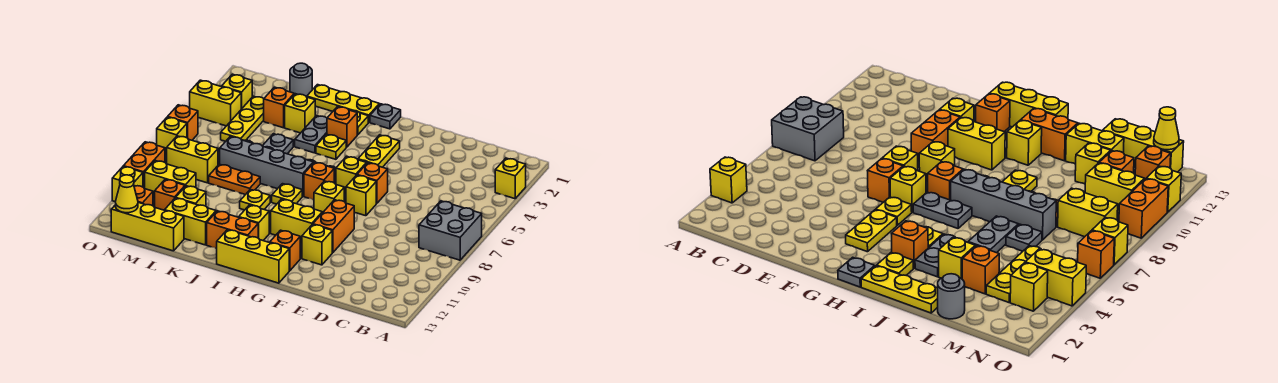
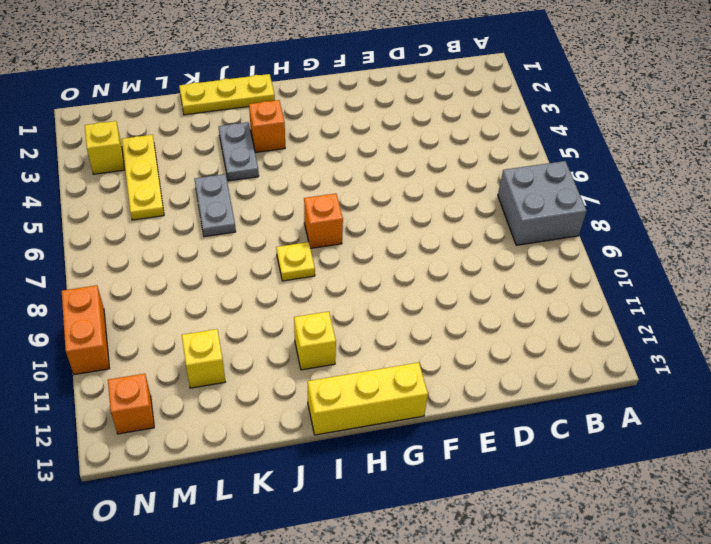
none -> yellow 1x1 brick [495,158,526,199]
none -> orange 1x1 brick [357,163,388,203]
none -> yellow 1x1 brick [346,175,376,216]
none -> orange 1x2 brick [313,200,354,253]

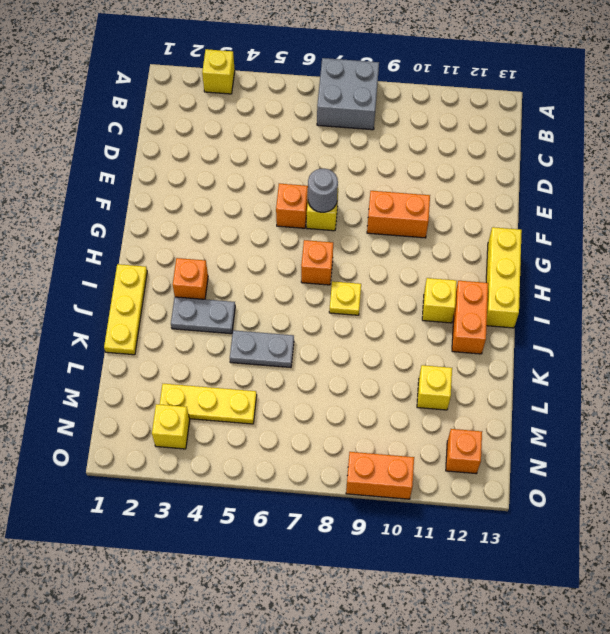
grey 1x1 round brick [308,169,338,212] -> grey 1x1 round brick moved to [290,63,312,97]
none -> yellow 1x1 brick [302,224,332,265]
none -> yellow 1x2 plate [358,135,400,167]
none -> yellow 1x1 plate [876,197,912,225]
none -> yellow 1x1 brick [336,156,366,194]

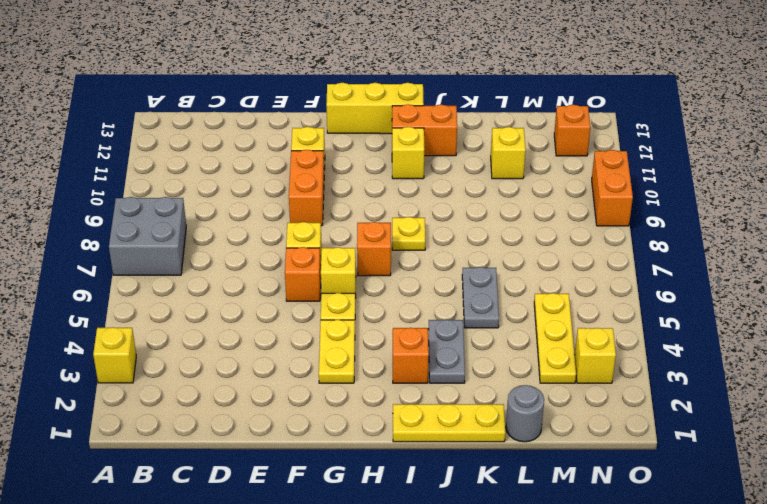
none -> yellow 1x1 brick [314,181,344,213]
none -> yellow 1x2 brick [271,199,322,243]
none -> orange 1x1 brick [270,230,300,271]
none -> grey 1x1 plate [370,104,401,129]

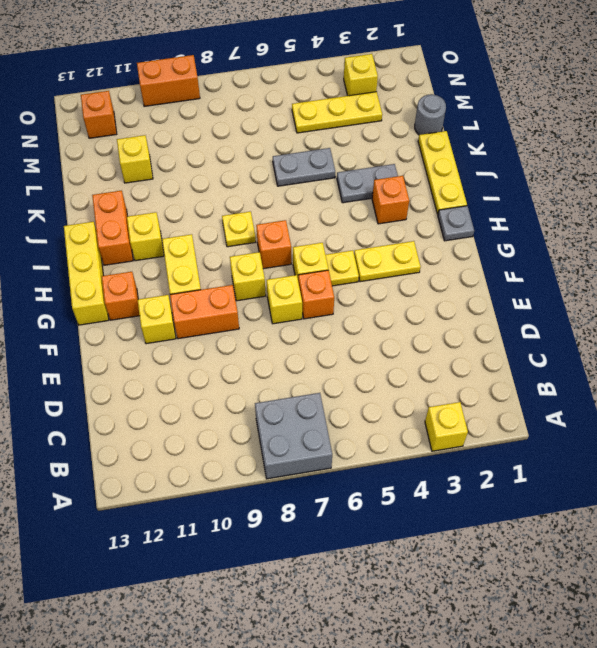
none -> grey 1x2 plate [913,192,972,228]
none -> yellow 1x1 plate [352,110,368,135]
none -> yellow 1x1 plate [316,134,346,159]
none -> grey 1x4 brick [220,137,313,196]

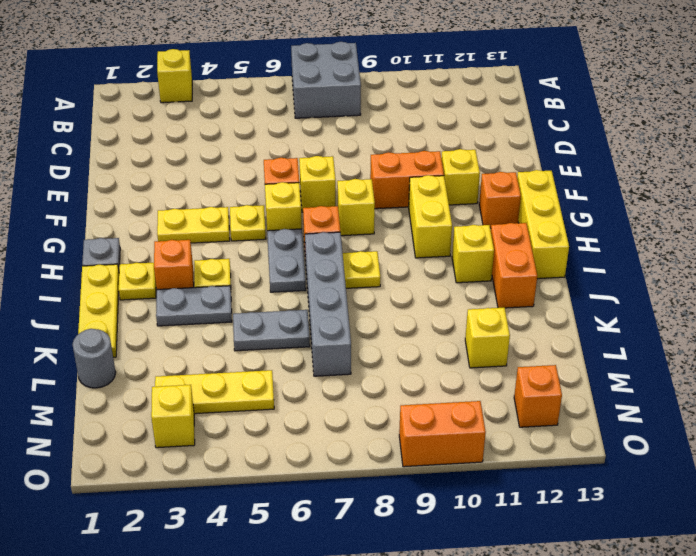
none -> yellow 1x1 plate [240,189,270,210]
none -> yellow 1x1 brick [285,94,315,133]
none -> orange 1x2 plate [209,164,260,195]
none -> yellow 1x2 brick [165,198,216,245]

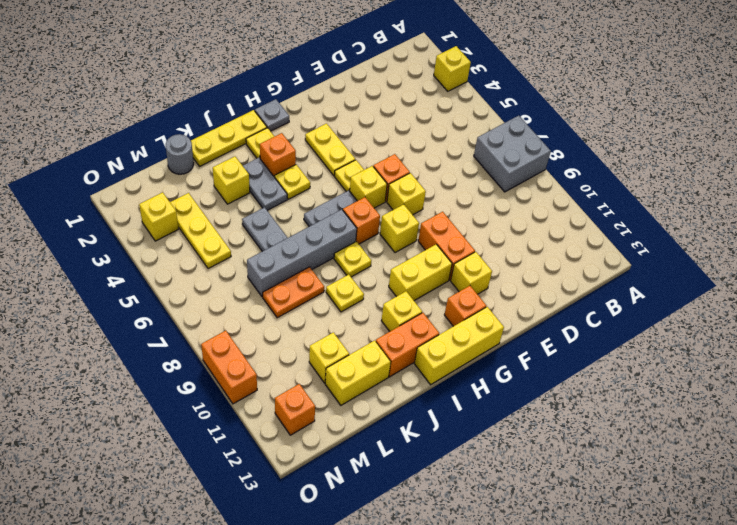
none -> orange 1x1 brick [264,87,294,128]
none -> grey 1x1 plate [1006,224,1042,251]
none -> yellow 1x3 brick [111,202,184,251]
none -> yellow 1x2 brick [167,136,218,183]

